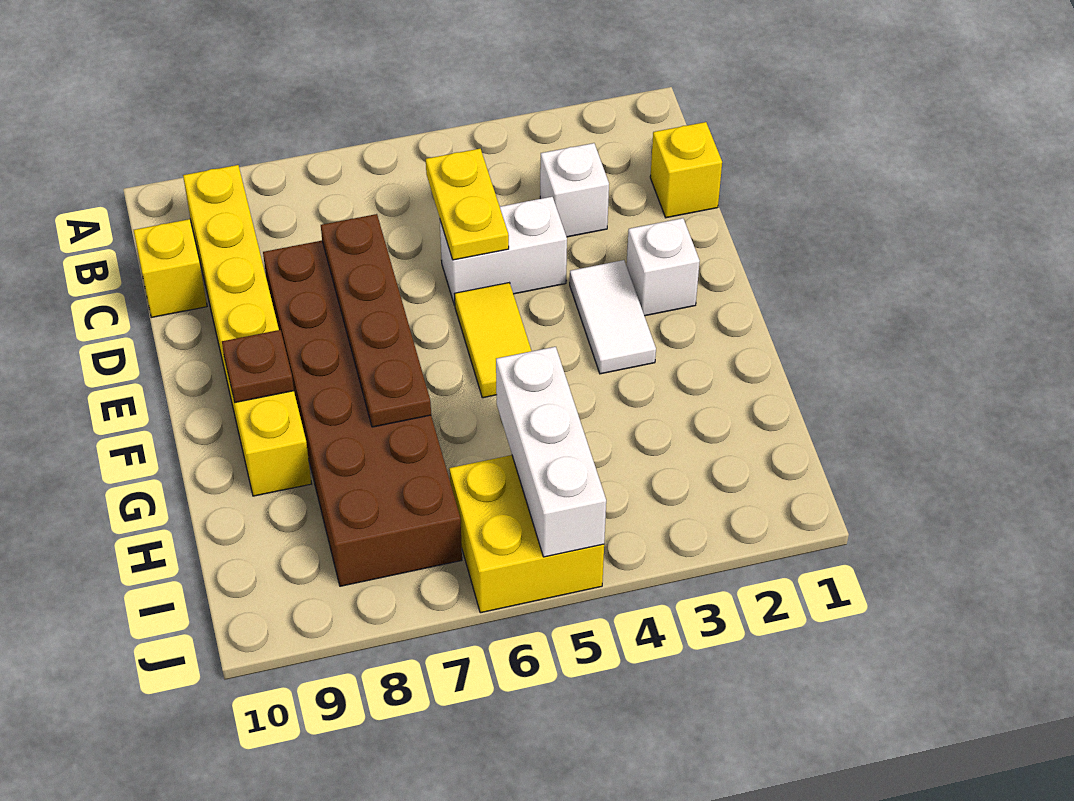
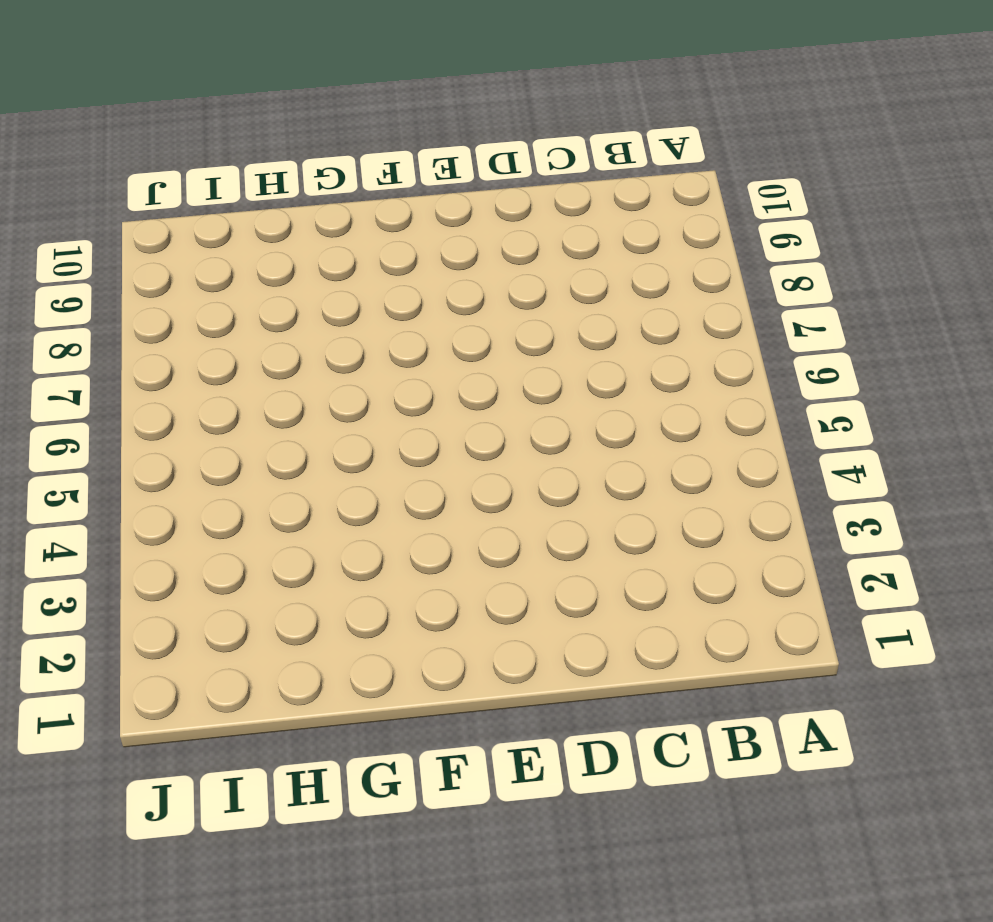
none -> yellow 1x6 brick [183,165,312,496]
none -> yellow 1x1 brick [650,122,722,218]
none -> white 1x1 brick [540,143,609,237]

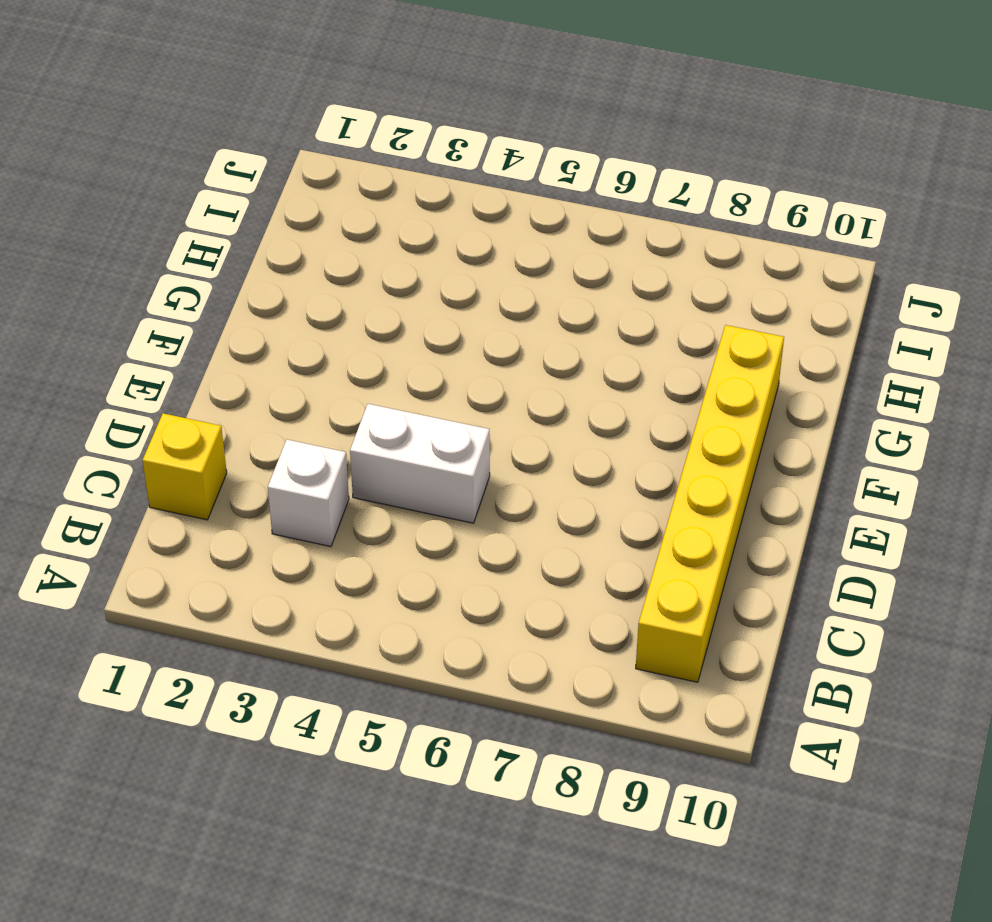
none -> yellow 1x1 brick [134,219,207,317]
none -> brown 2x6 brick [263,241,462,586]
none -> white 1x1 brick [627,218,700,316]

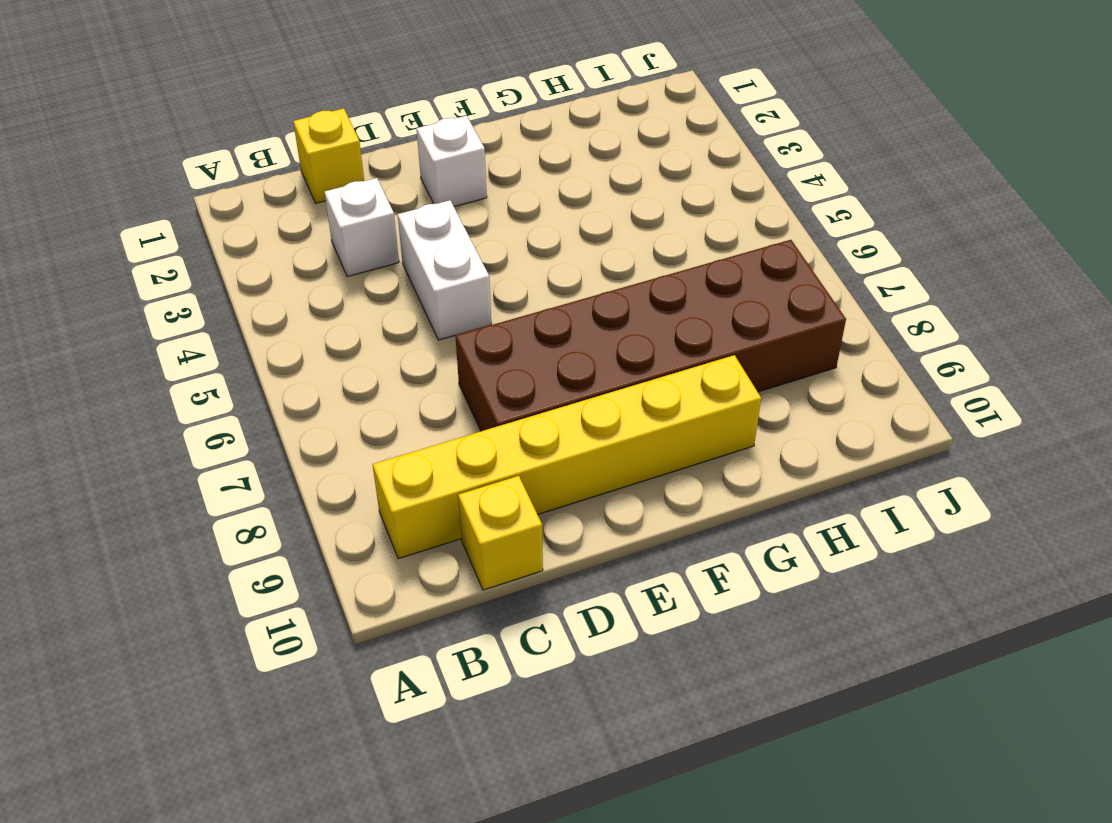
none -> white 1x2 tile [570,260,656,374]
none -> yellow 1x2 tile [455,283,531,398]
none -> yellow 2x2 brick [449,455,604,613]

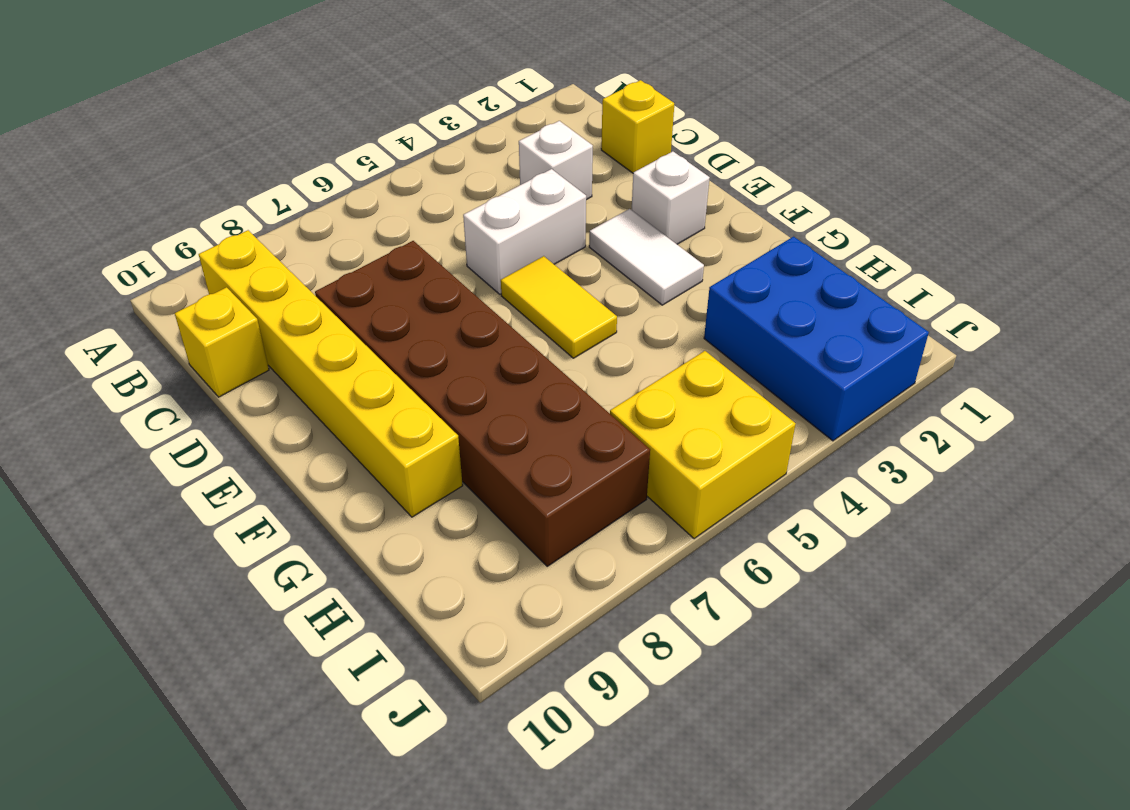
blue 2x3 brick [704,237,929,441] -> none
none -> yellow 1x2 plate [426,149,509,260]
none -> brown 1x4 plate [321,214,431,427]
none -> brown 1x1 plate [222,330,294,402]

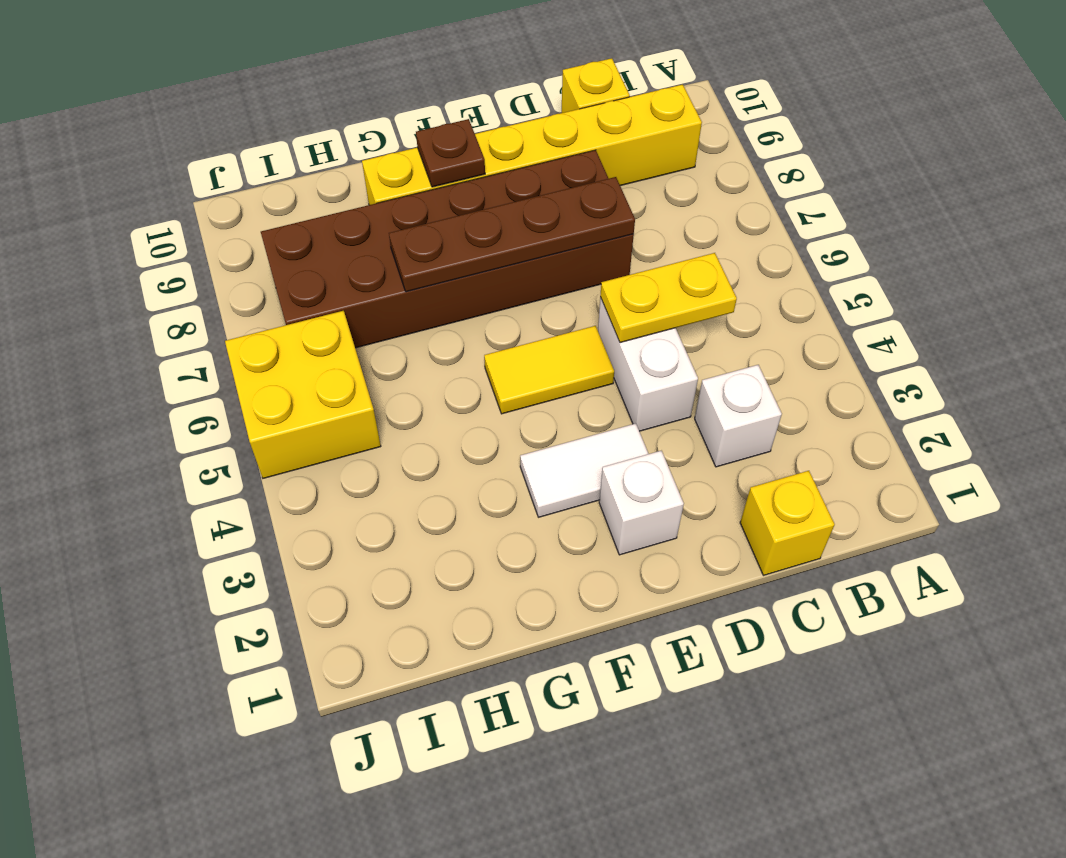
none -> white 1x3 brick [496,347,606,557]

